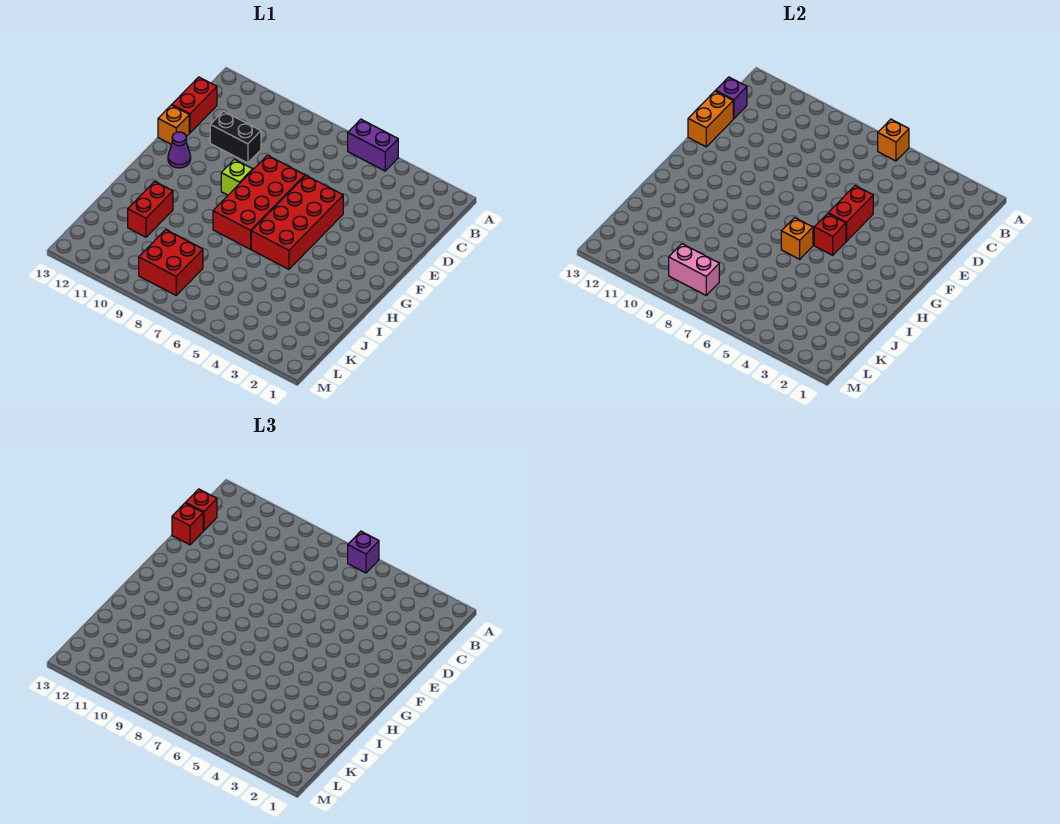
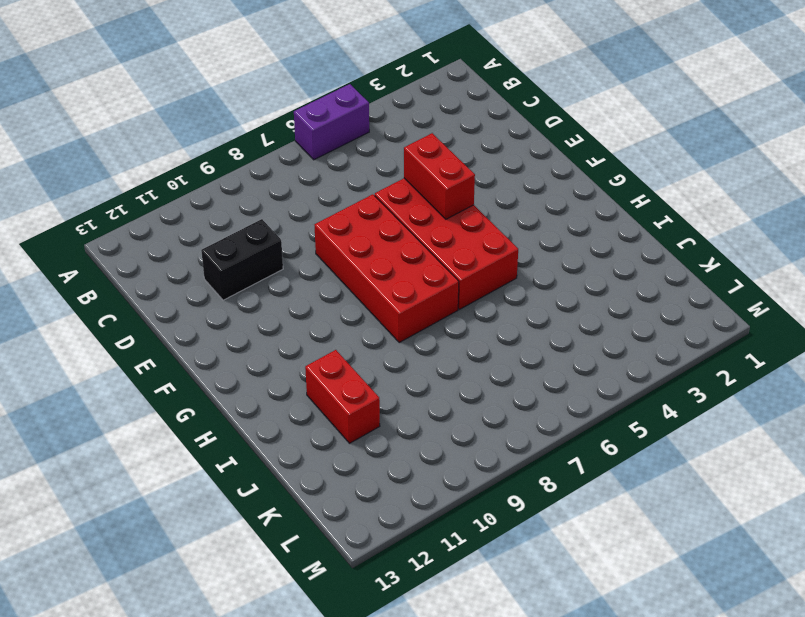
none -> red 1x2 brick [172,77,217,133]
none -> orange 1x1 brick [158,105,189,144]
none -> lime 1x1 brick [221,159,253,195]

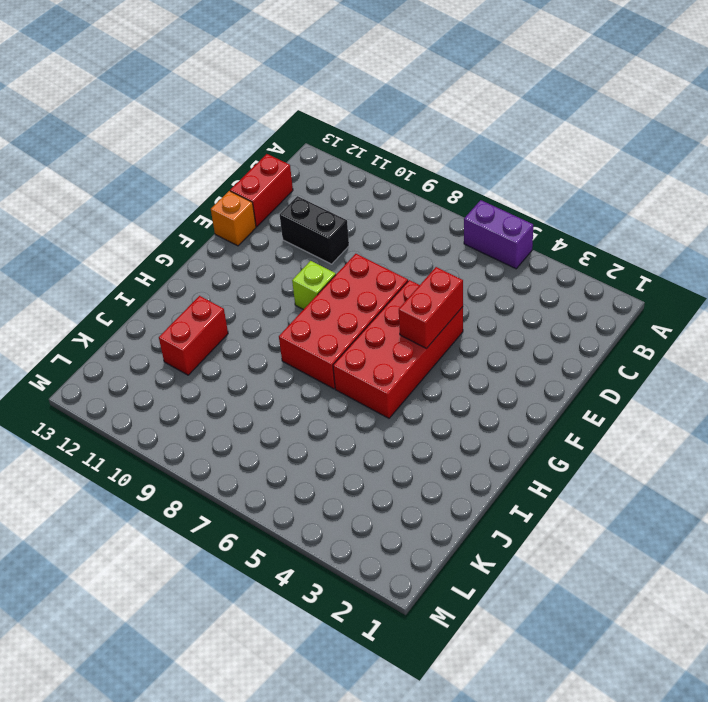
none -> purple 1x1 cone [168,132,191,168]
none -> red 2x2 brick [139,230,203,295]
none -> orange 1x1 brick [878,119,909,161]

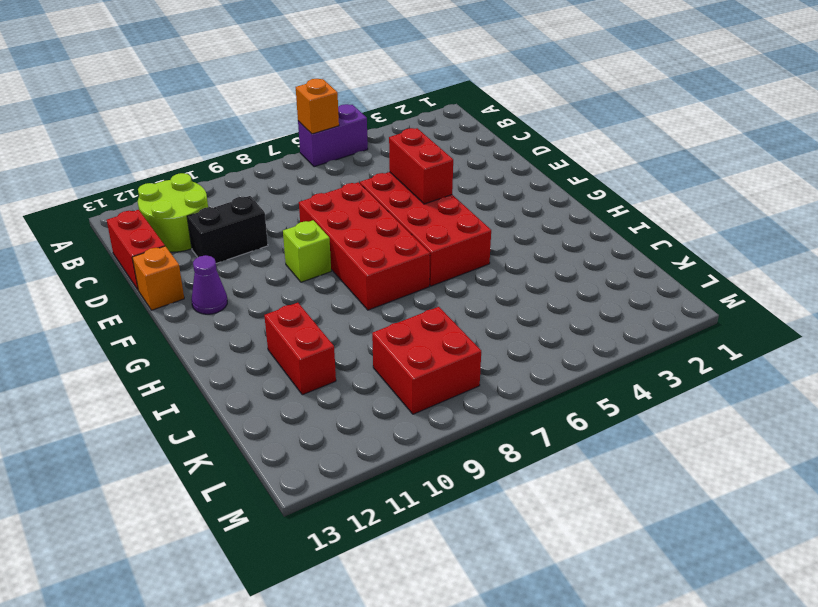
lime 2x2 round brick [138,173,208,252] -> none
none -> purple 1x1 brick [716,77,747,119]
none -> orange 1x2 brick [688,91,733,147]
none -> red 1x1 brick [814,214,846,255]

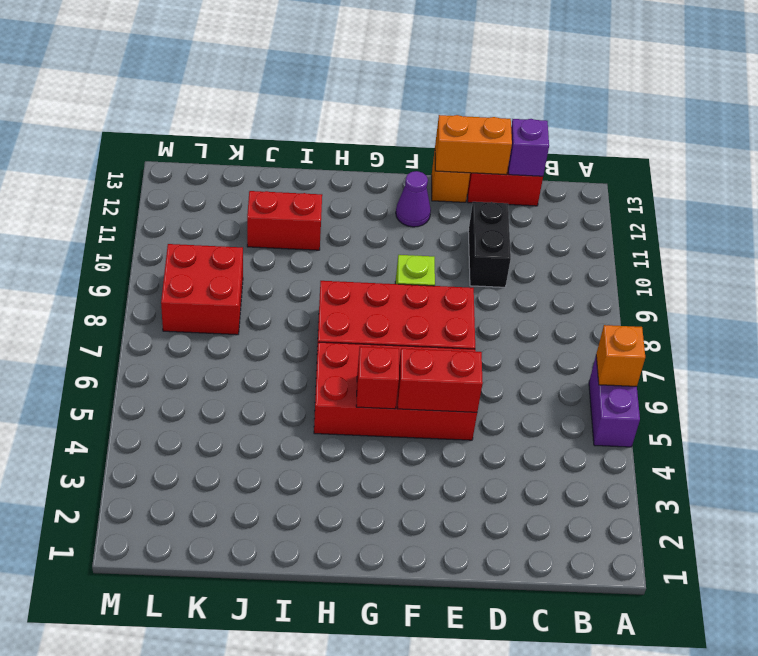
none -> orange 1x1 brick [781,218,813,259]
none -> pink 1x2 brick [669,244,719,295]
none -> purple 1x1 brick [348,531,379,573]

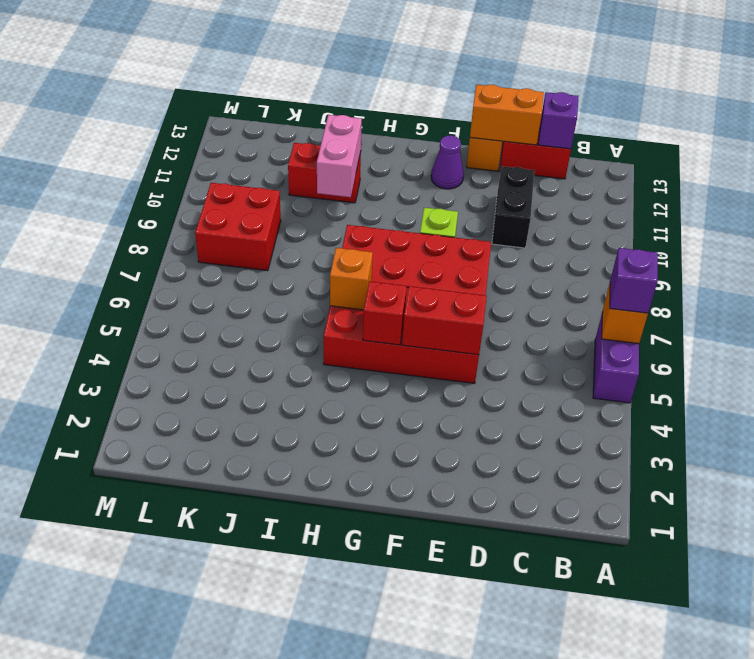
pink 1x2 brick [317,115,362,197] -> pink 1x2 brick moved to [669,244,719,295]
none -> red 1x1 brick [186,489,217,531]
none -> red 1x1 brick [172,503,203,545]

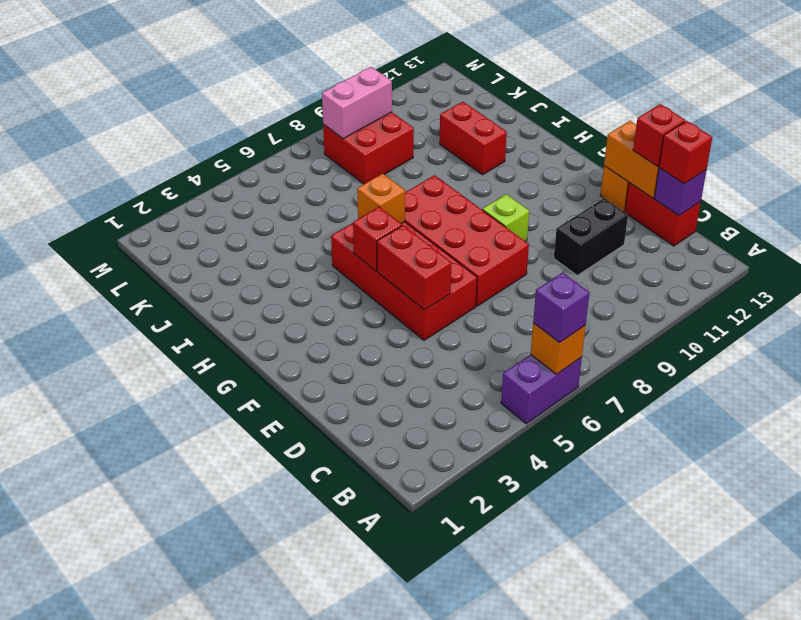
none -> purple 1x1 cone [168,132,191,168]

